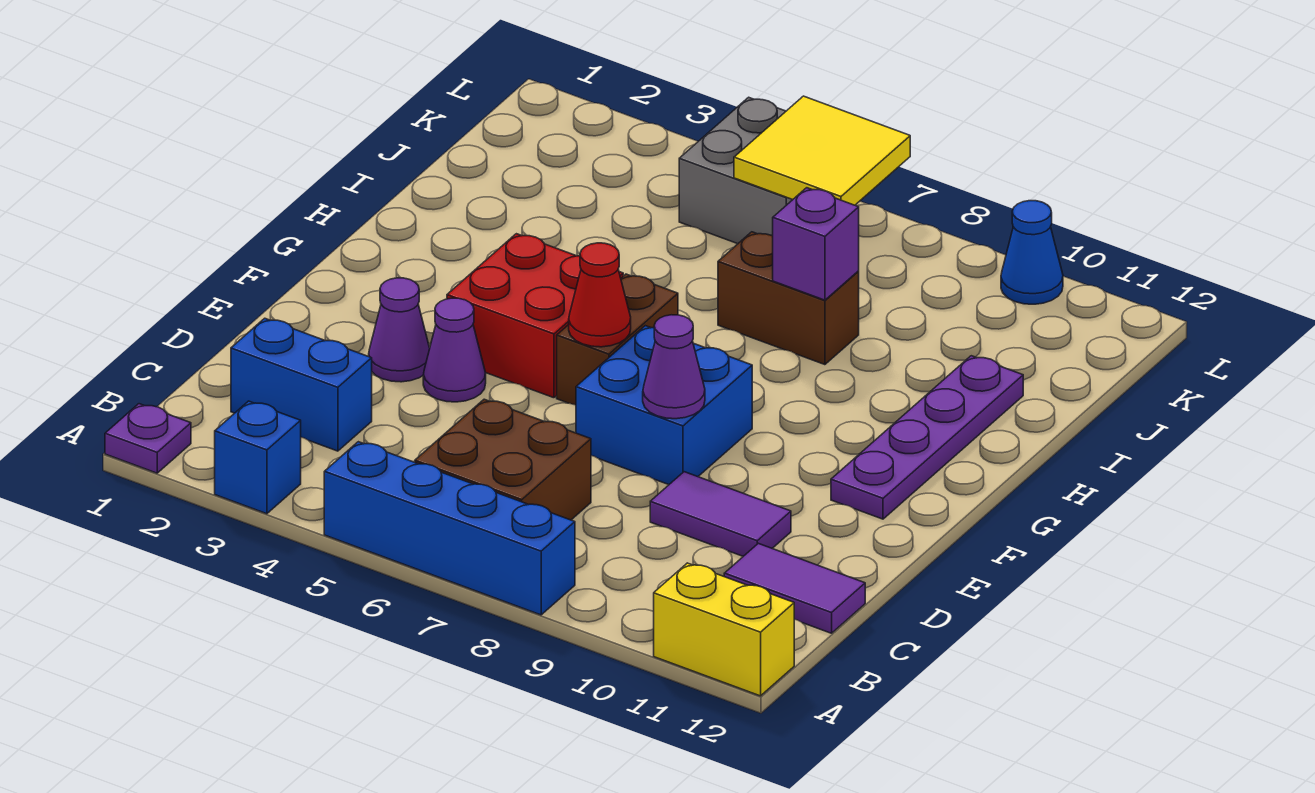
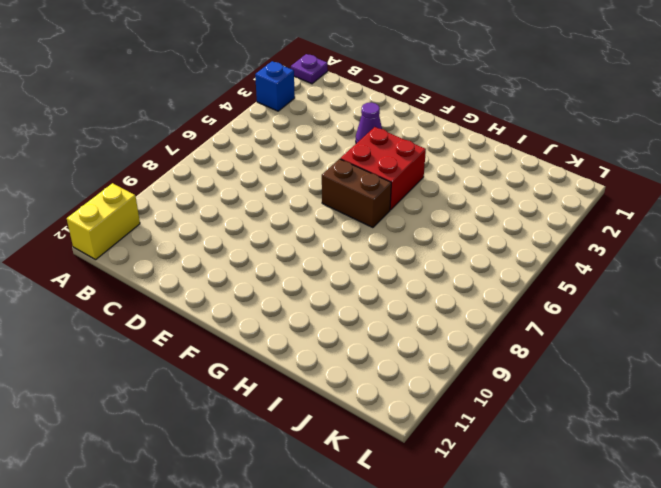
none -> blue 1x4 brick [324,442,575,615]
none -> brown 2x2 brick [415,399,591,520]
none -> blue 1x2 brick [231,318,372,451]

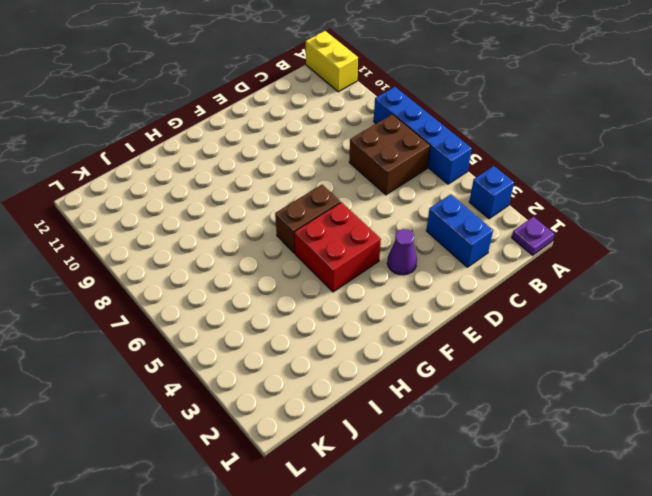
none -> purple 1x2 tile [724,543,865,633]
none -> purple 1x2 tile [650,472,791,556]
none -> purple 1x1 cone [423,298,486,402]

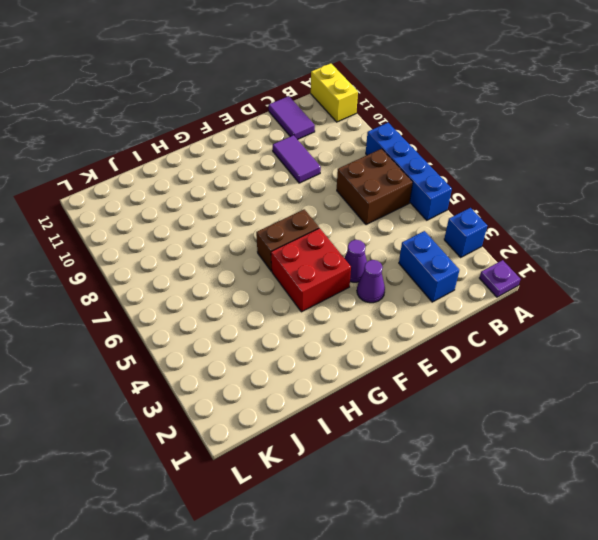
none -> blue 2x2 brick [576,326,752,485]
none -> purple 1x4 plate [831,356,1023,519]
none -> brown 1x2 brick [718,232,859,365]

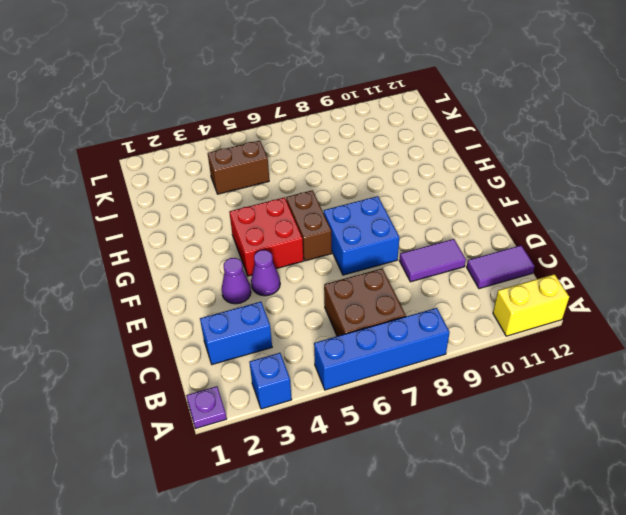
brown 1x2 brick [208,141,269,194] -> brown 1x2 brick moved to [718,232,859,365]
none -> purple 1x4 plate [831,356,1023,519]
none -> grey 2x2 brick [679,97,792,244]
none -> blue 1x1 cone [1001,201,1063,304]

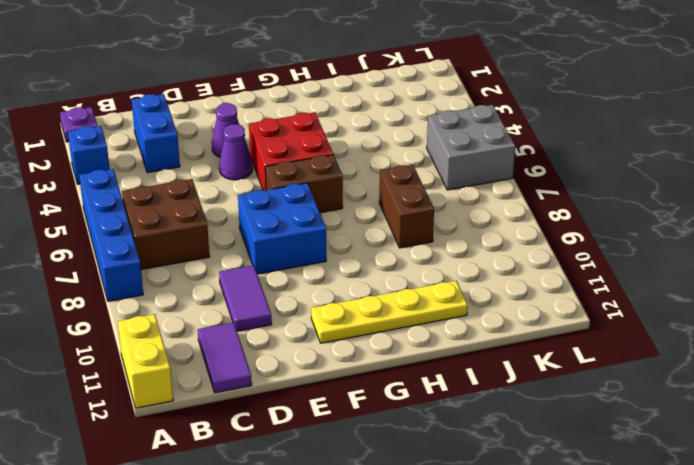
yellow 1x4 plate [311,281,468,343] -> purple 1x4 plate [831,356,1023,519]
none -> blue 1x1 cone [1001,201,1063,304]
none -> purple 1x1 cone [643,315,705,419]
none -> red 1x1 cone [569,243,631,347]

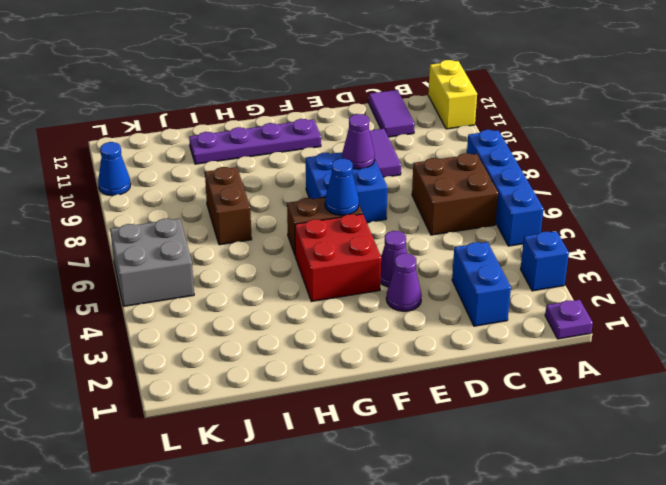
blue 1x1 cone [325,159,359,215] -> red 1x1 cone [569,243,631,347]
none -> purple 1x1 brick [773,188,859,300]
none -> yellow 2x2 tile [734,96,910,205]

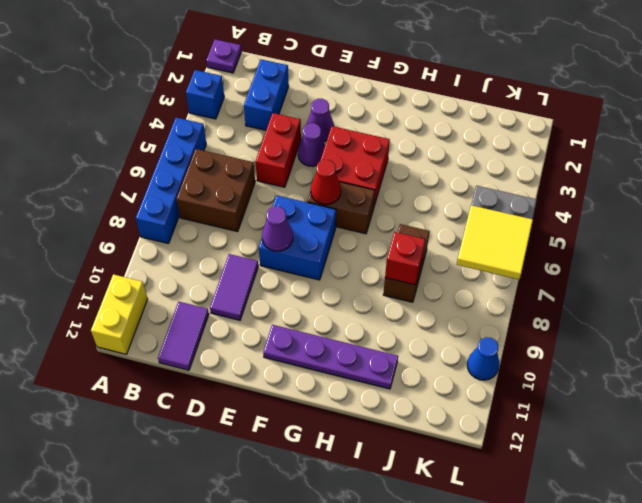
red 1x2 brick [255,113,301,187] -> none
red 1x1 brick [385,232,425,285] -> purple 1x1 brick [773,188,859,300]

